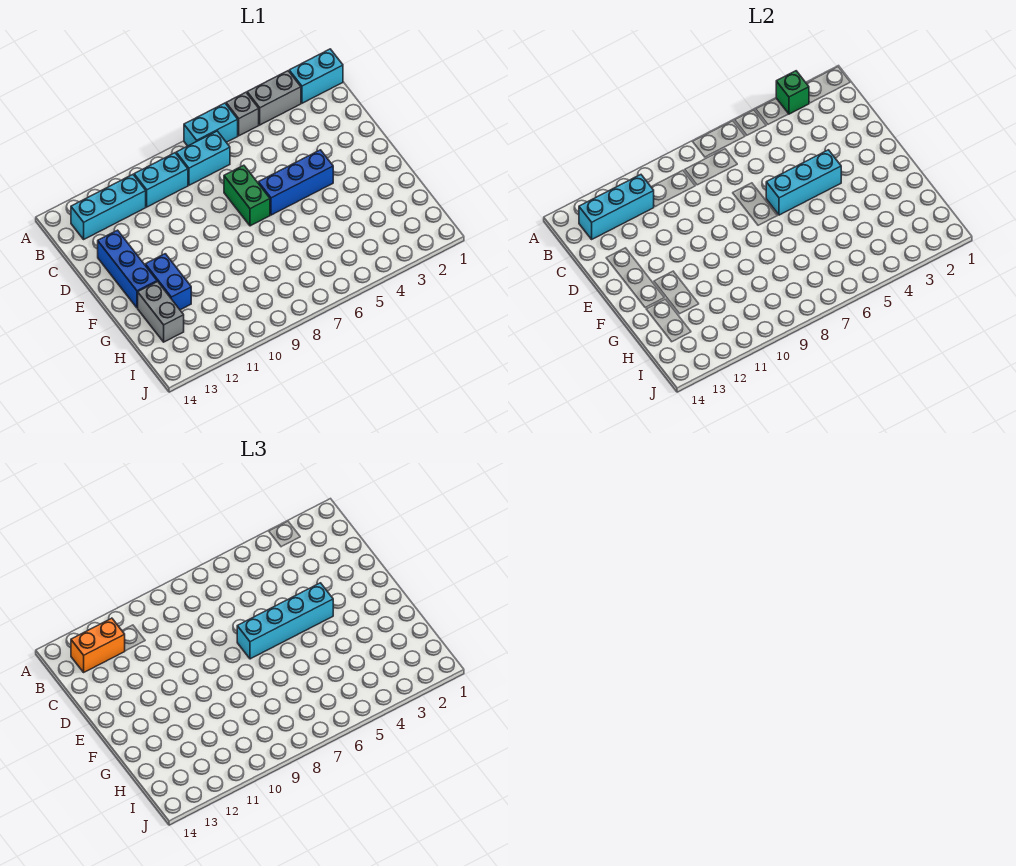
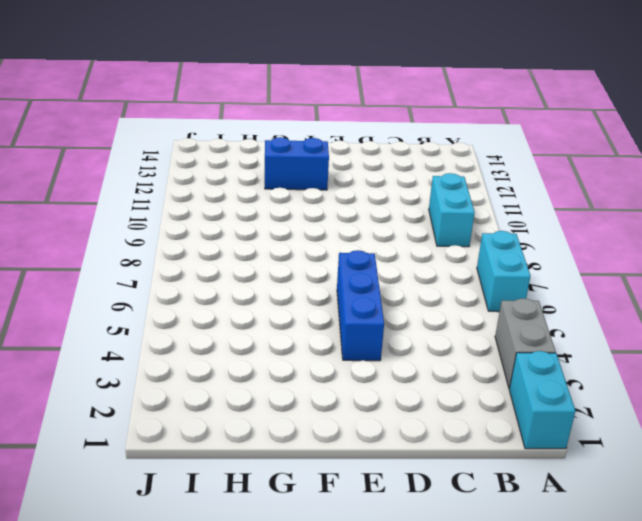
none -> grey 1x1 brick [226,92,259,136]
none -> cyan 1x2 brick [176,131,230,185]
none -> cyan 1x3 brick [71,175,146,239]

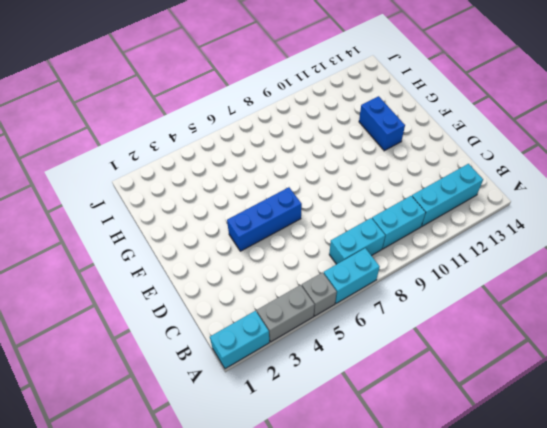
none -> green 1x2 brick [224,165,270,226]
none -> blue 1x3 brick [98,230,157,308]
none -> grey 1x2 brick [138,282,184,342]

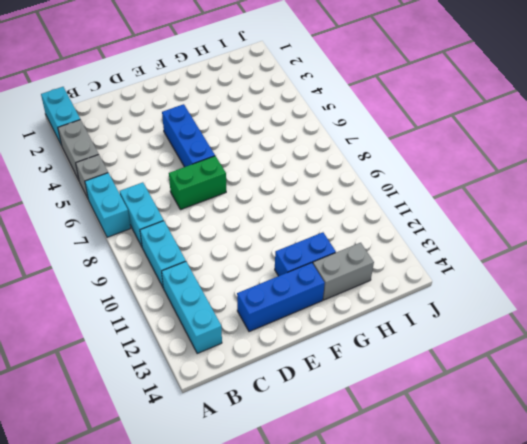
none -> green 1x1 brick [776,71,809,114]
none -> cyan 1x3 brick [579,175,654,239]
none -> cyan 1x3 brick [766,150,841,215]

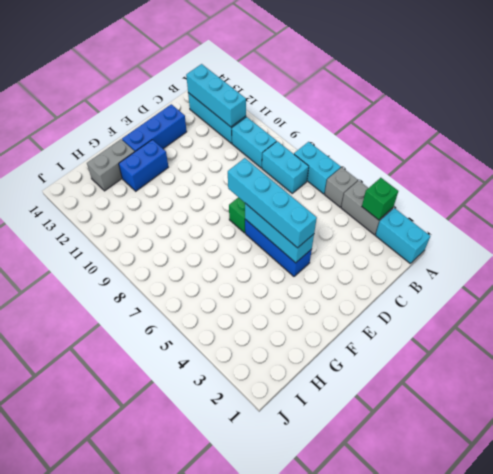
none -> orange 1x2 brick [71,618,125,672]

